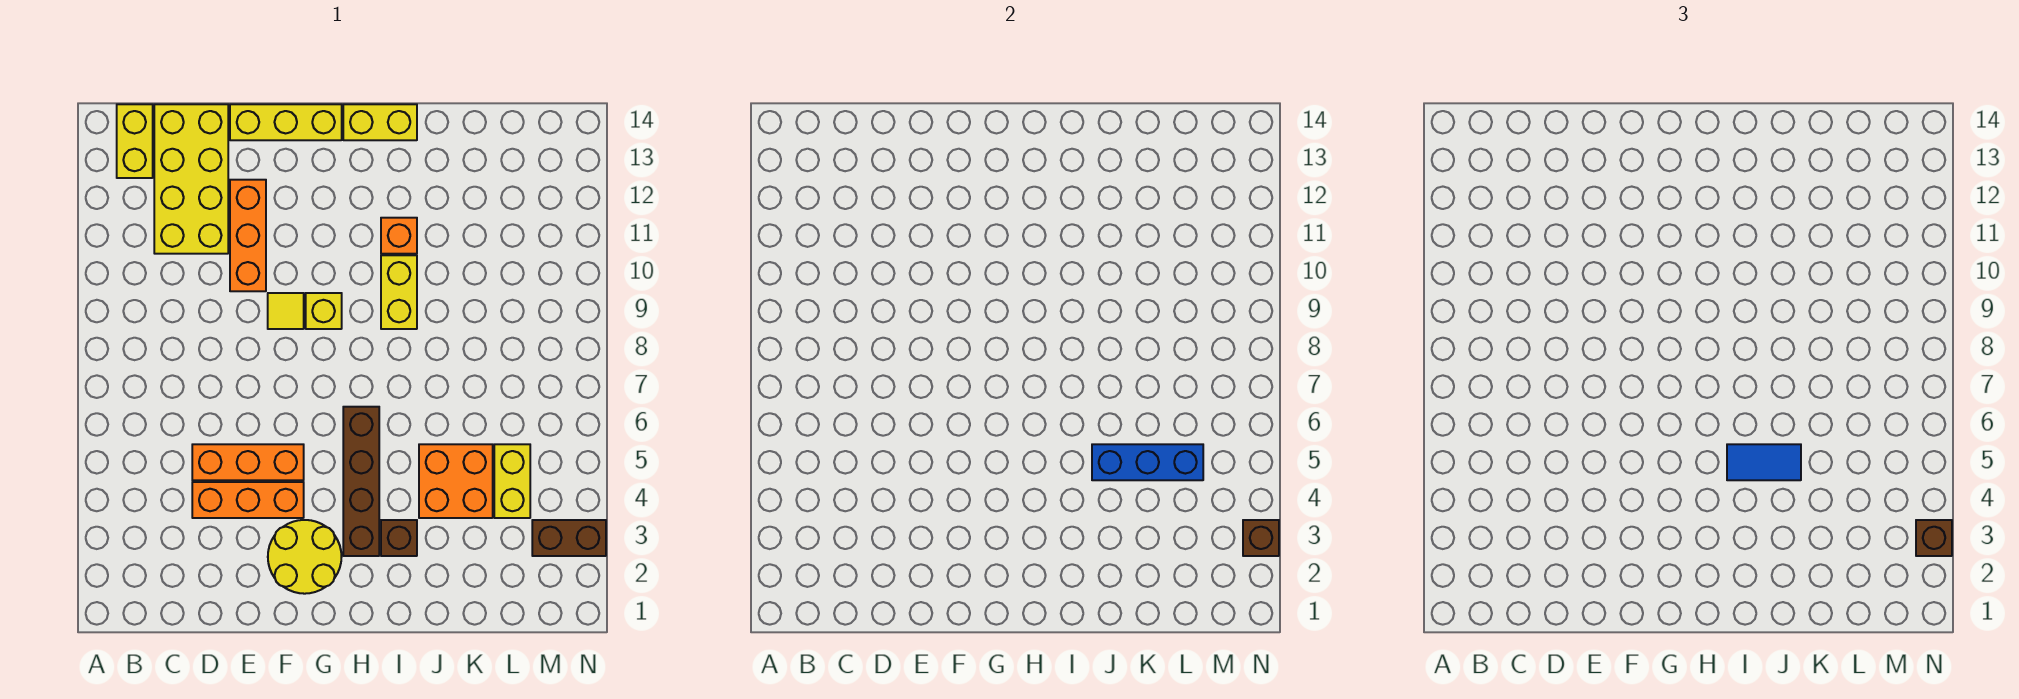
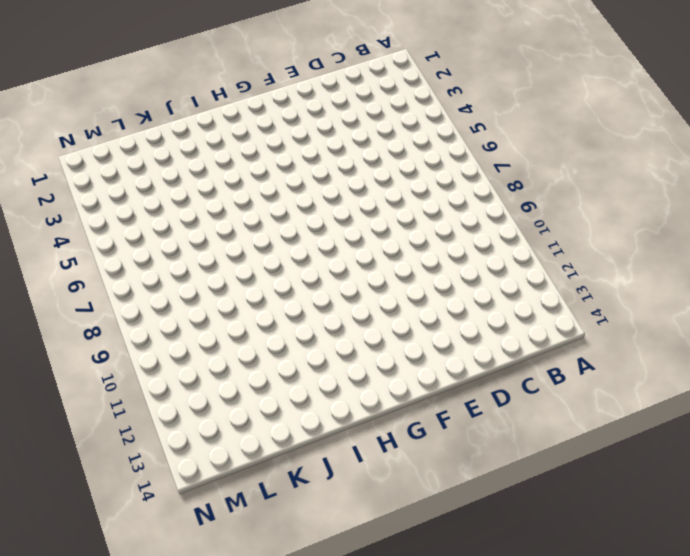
none -> yellow 1x2 brick [117,104,153,178]
none -> yellow 2x4 brick [154,104,228,254]
none -> orange 1x3 brick [192,482,304,518]

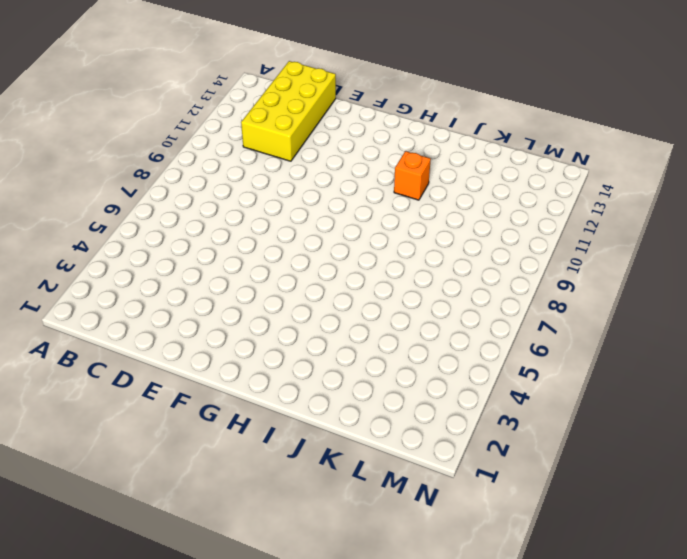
none -> yellow 1x2 brick [117,104,153,178]
none -> orange 1x3 brick [192,482,304,518]
none -> orange 1x3 brick [192,444,304,480]

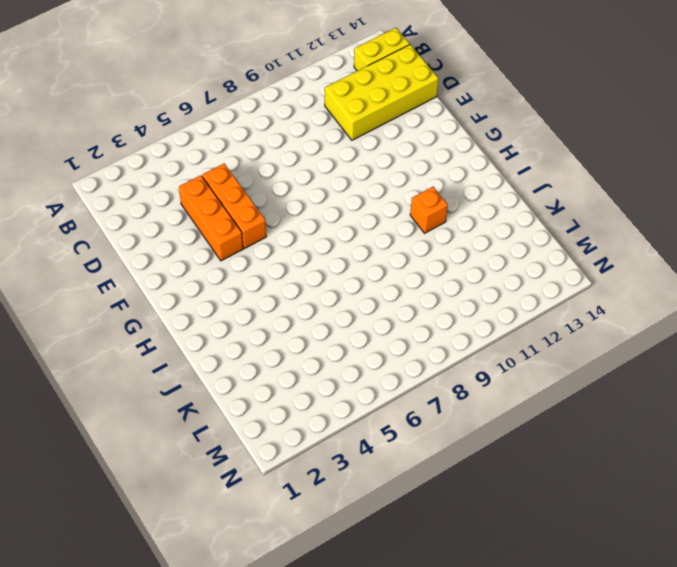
none -> orange 1x3 brick [230,180,266,291]
none -> yellow 1x3 brick [230,104,342,140]
none -> yellow 2x2 round brick [268,520,342,594]

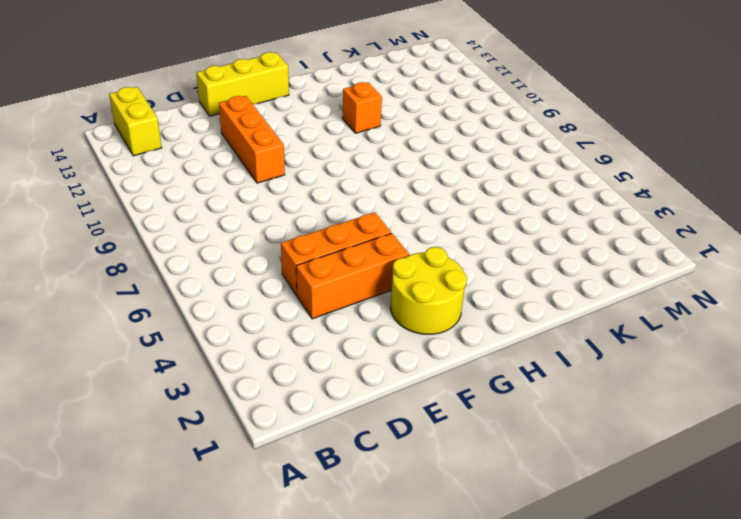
none -> yellow 2x4 brick [154,104,228,254]
none -> yellow 1x1 tile [268,293,304,329]
none -> yellow 1x1 brick [306,293,342,329]

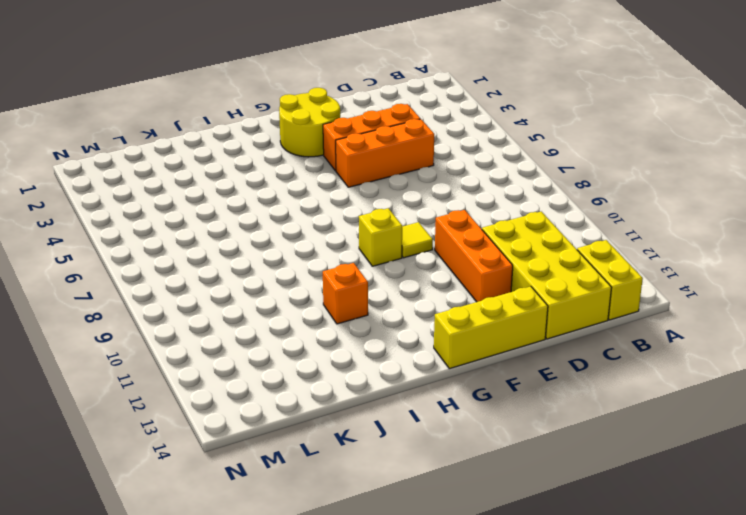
none -> brown 1x4 brick [343,407,379,556]
none -> yellow 1x2 brick [343,104,417,140]
none -> brown 1x1 brick [381,520,417,556]

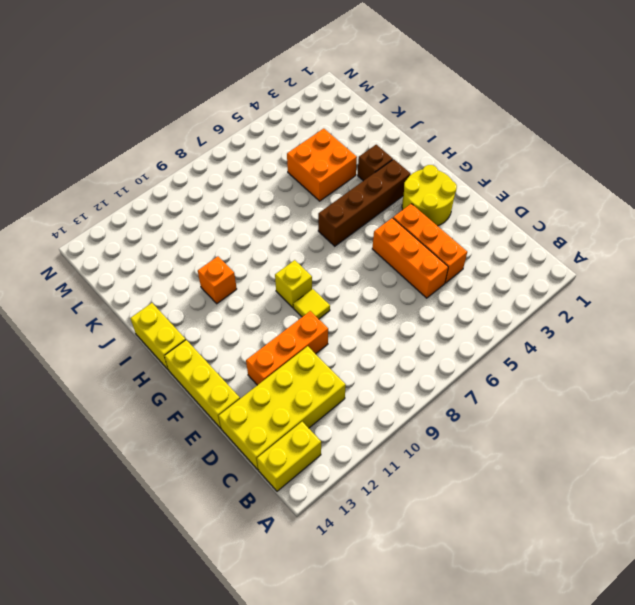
none -> yellow 1x2 brick [381,255,417,329]
none -> yellow 1x2 brick [494,444,530,518]
none -> brown 1x2 brick [532,520,606,556]

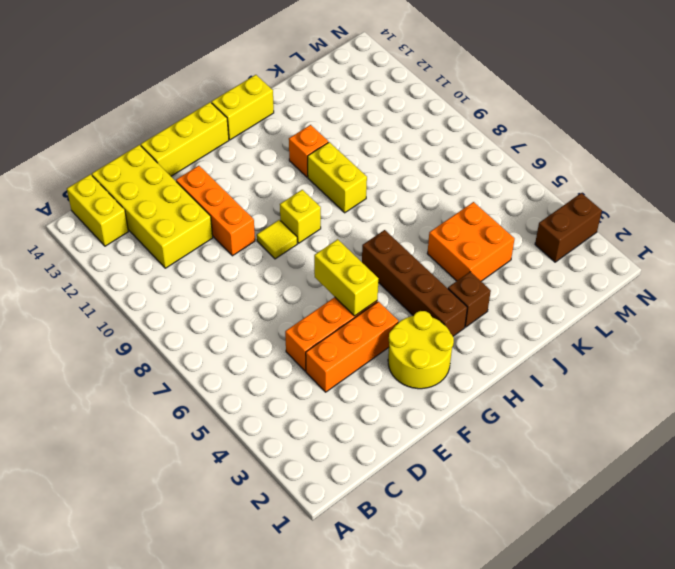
yellow 1x2 brick [314,239,378,316] -> yellow 1x2 brick moved to [494,444,530,518]
none -> blue 1x3 brick [1092,444,1203,480]
none -> brown 1x1 brick [1243,520,1279,556]
none -> blue 1x2 tile [1727,444,1801,480]

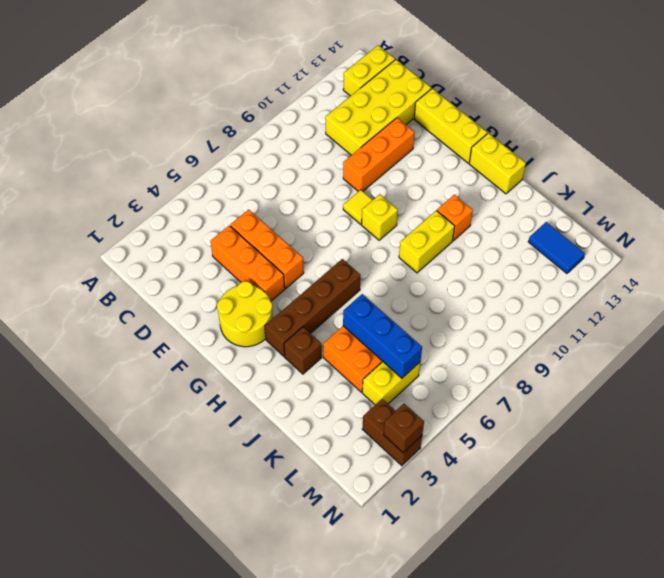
blue 1x2 tile [528,222,585,273] -> blue 1x2 tile moved to [1727,444,1801,480]
none -> brown 1x1 brick [1916,520,1952,556]

